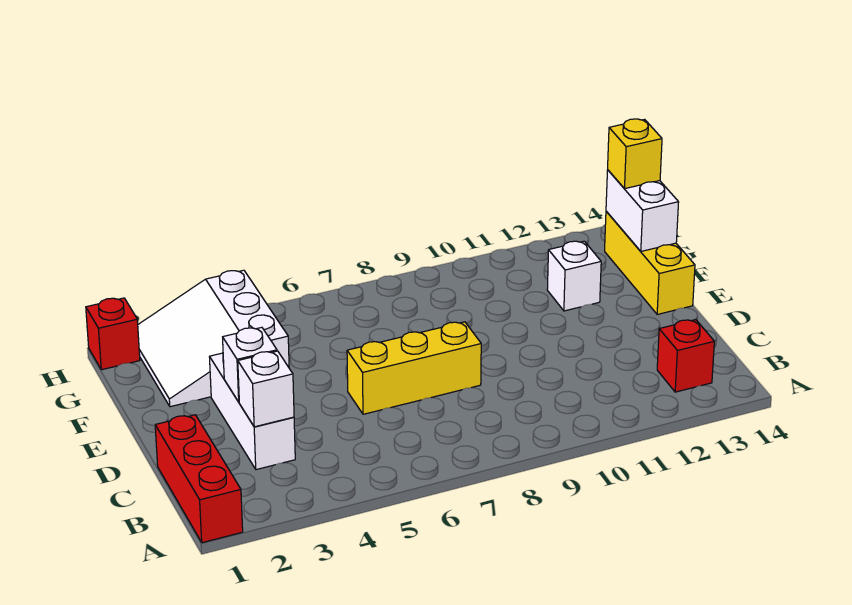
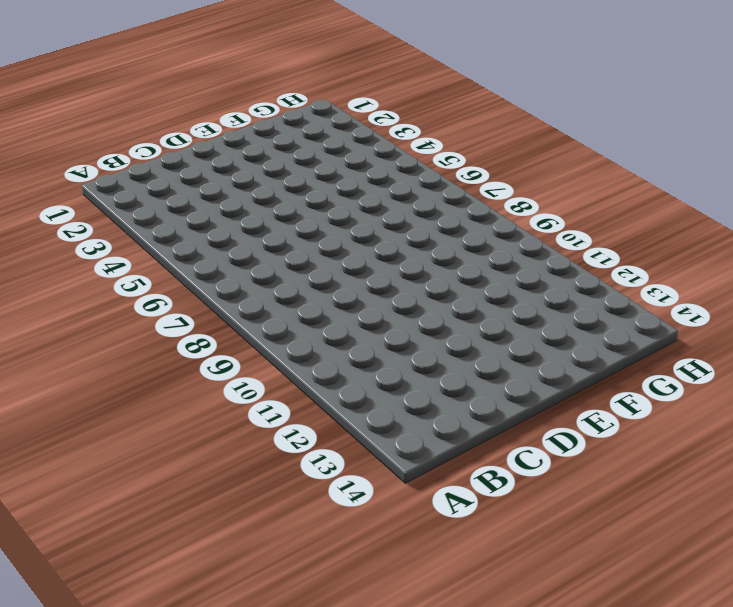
none -> red 1x3 brick [155,415,243,543]
none -> red 1x1 brick [657,320,714,392]
none -> white 1x3 brick [210,353,295,470]

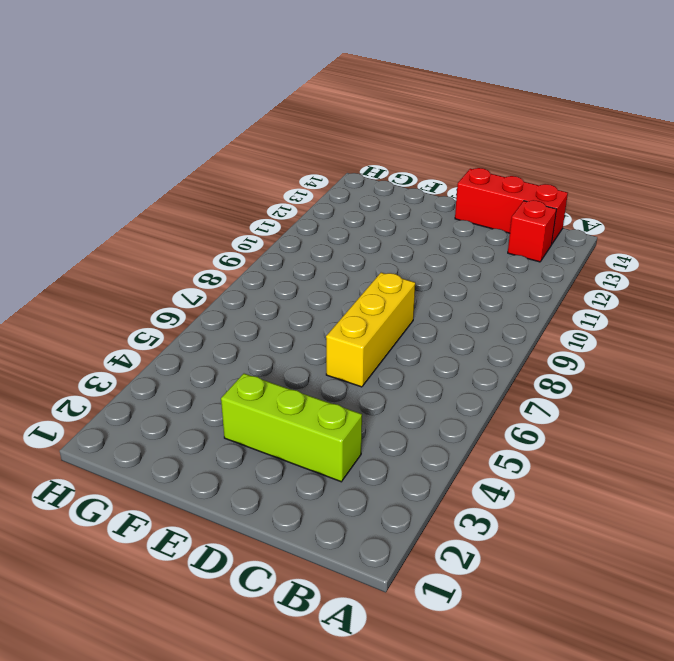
red 1x3 brick [455,168,568,244] -> red 1x3 brick moved to [155,415,243,543]
lime 1x3 brick [221,374,362,482] -> white 1x3 brick [210,353,295,470]
none -> yellow 1x3 brick [605,211,695,314]
none -> white 3x3 slope [138,270,289,407]
none -> white 1x1 brick [547,241,601,311]

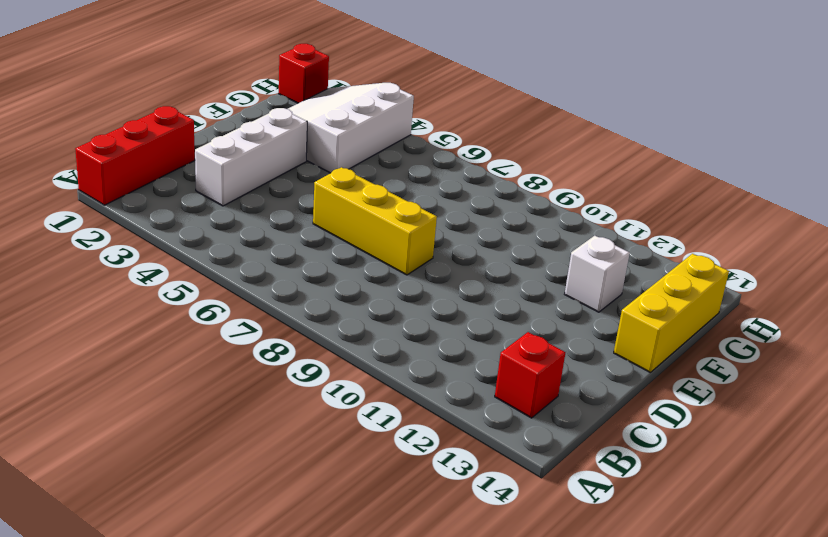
none -> white 1x1 brick [238,351,294,427]
none -> white 1x1 brick [223,327,277,402]
none -> white 1x2 brick [606,170,679,251]

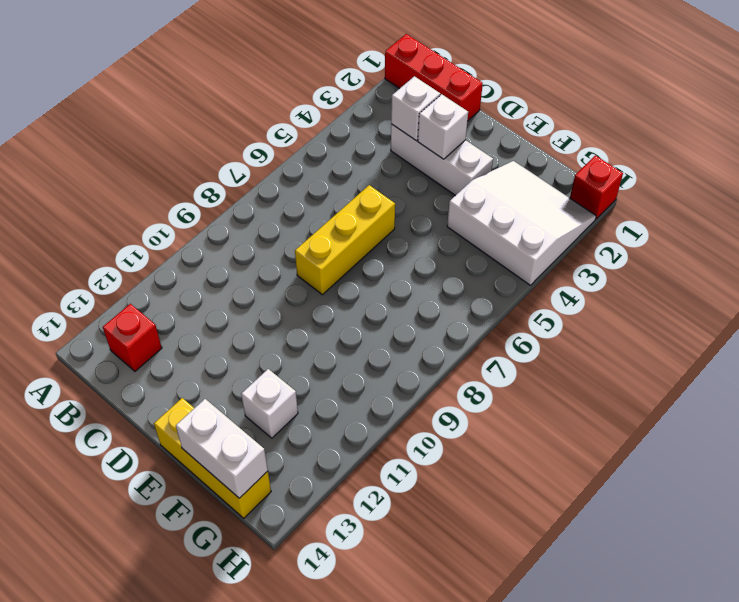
none -> yellow 1x1 brick [608,119,662,189]

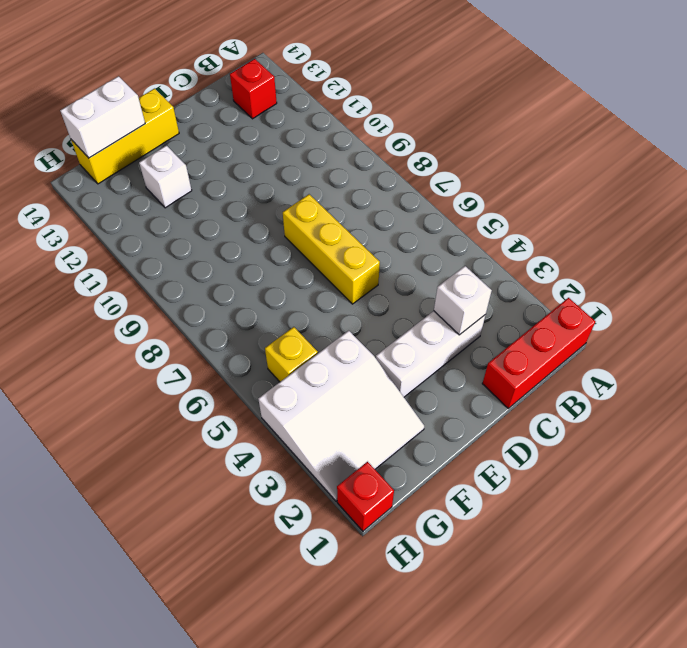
yellow 1x1 brick [265,327,318,382] -> yellow 1x1 brick moved to [608,119,662,189]
none -> white 1x1 brick [223,327,277,402]

